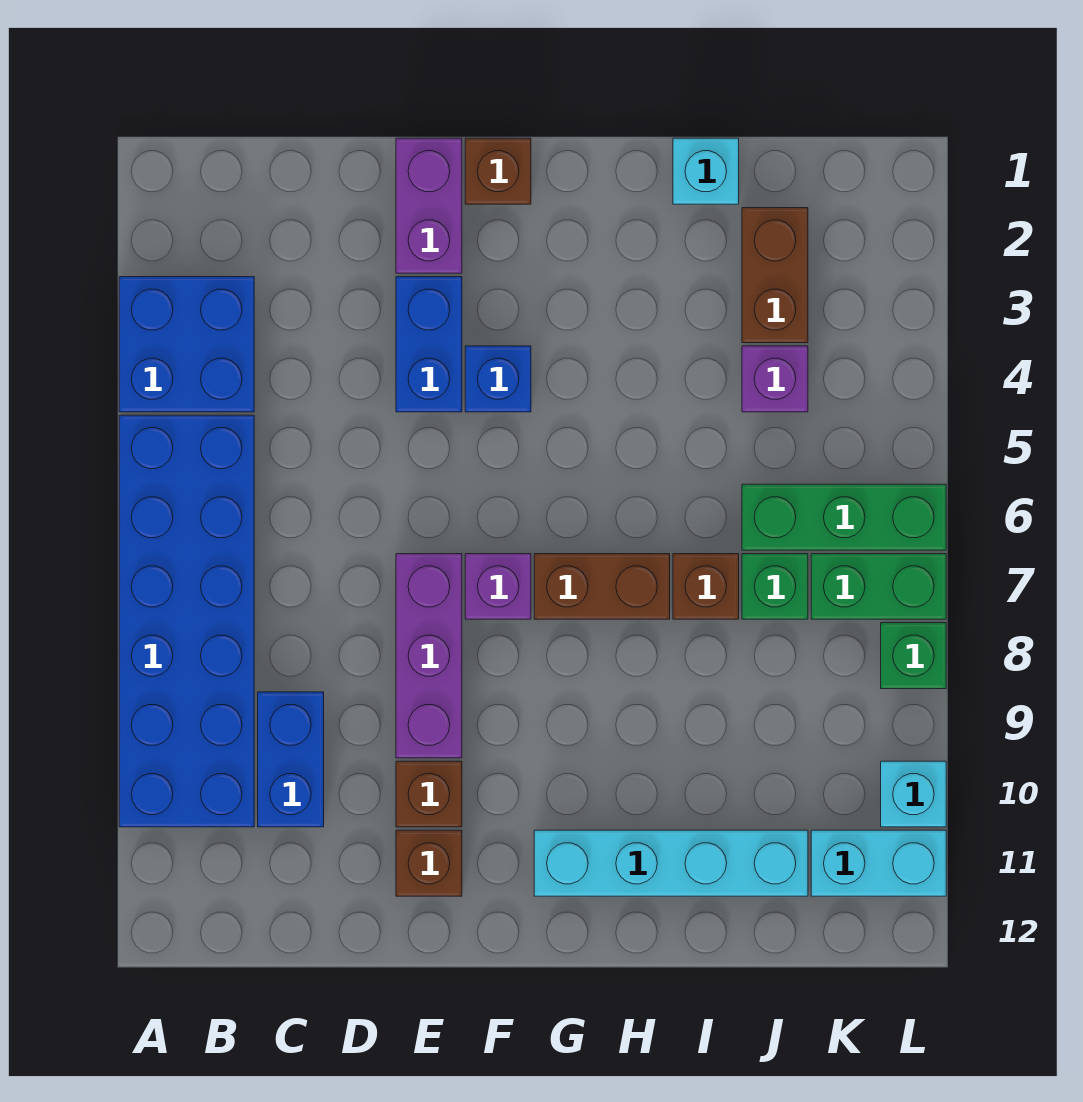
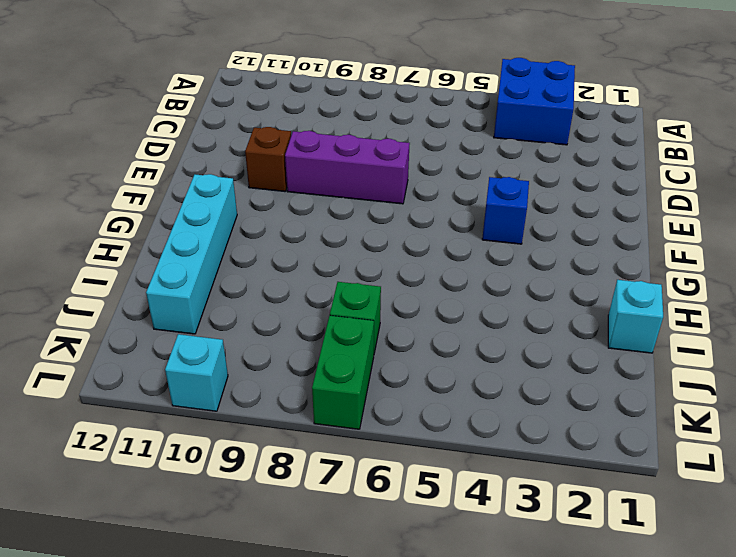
none -> blue 2x6 brick [119,415,254,827]
none -> blue 1x2 brick [258,692,324,827]
none -> purple 1x2 brick [396,138,462,273]

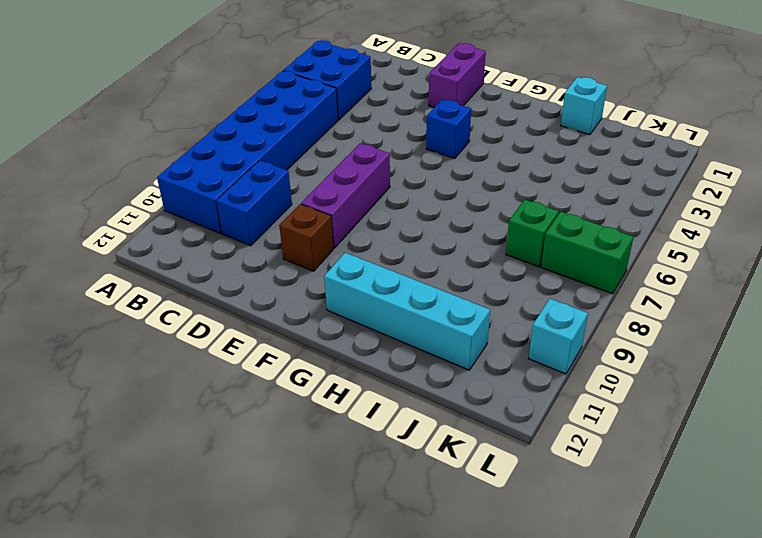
none -> blue 1x2 brick [396,277,462,412]
none -> brown 1x1 brick [396,830,462,896]
none -> brown 1x1 brick [465,138,531,204]

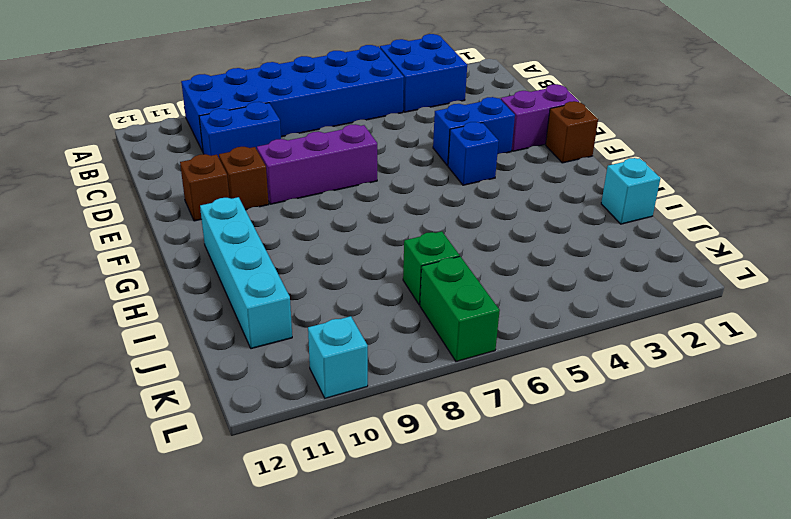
none -> purple 1x1 brick [465,554,531,619]
none -> brown 1x2 brick [534,554,670,619]
none -> brown 1x1 brick [673,554,739,619]

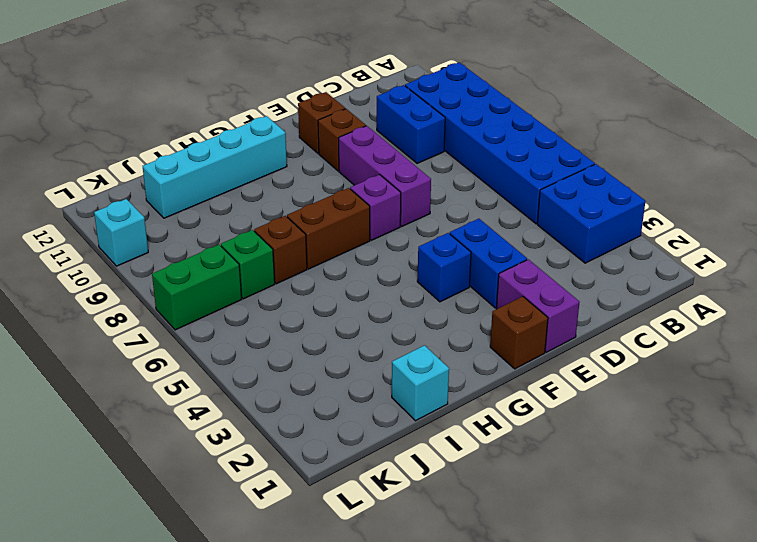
none -> brown 1x2 brick [742,208,808,343]
none -> purple 1x1 brick [742,346,808,412]
none -> green 1x3 brick [742,484,946,550]

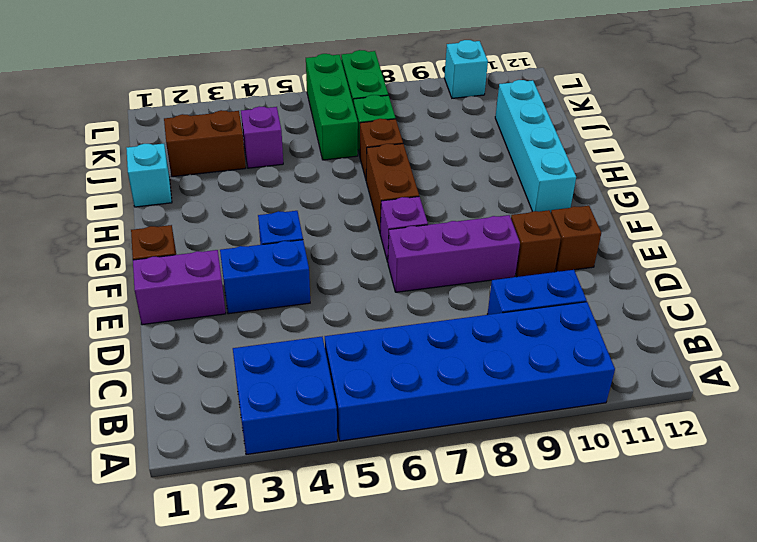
none -> cyan 1x2 brick [811,830,946,896]
none -> green 1x1 brick [881,623,946,689]

